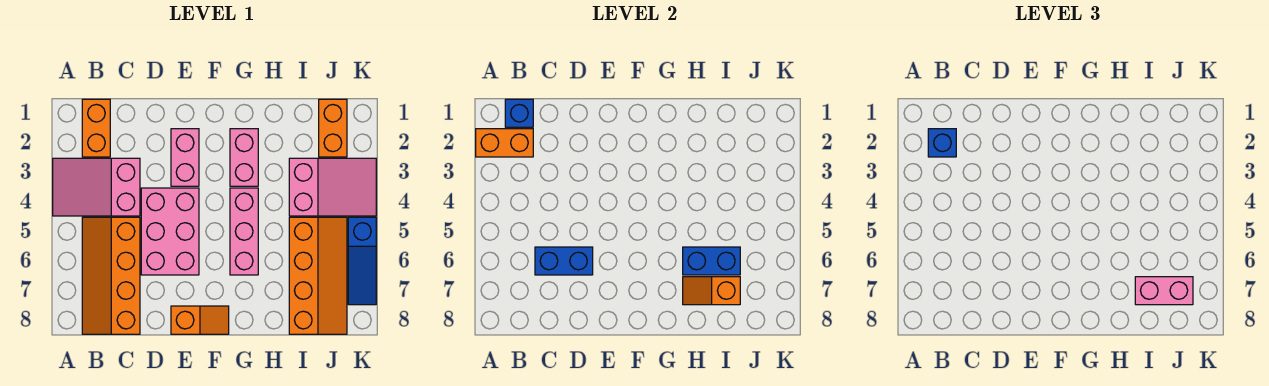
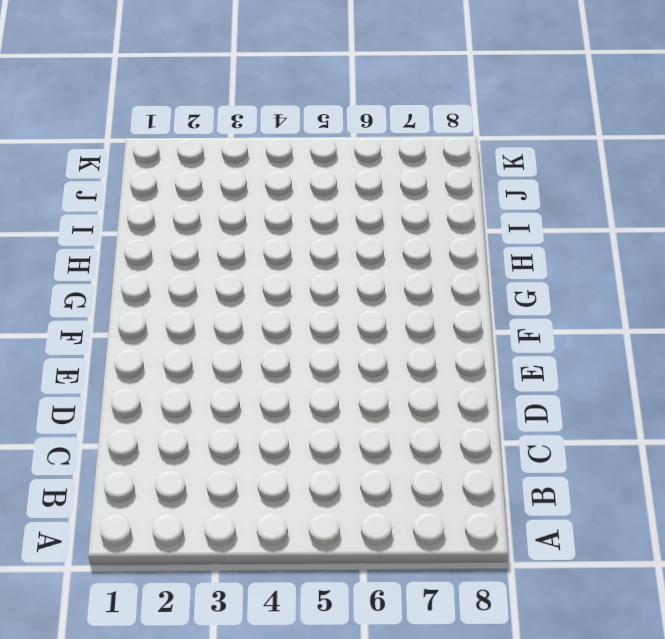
none -> pink 2x3 slope [53,158,140,216]
none -> orange 1x2 brick [82,99,110,157]
none -> orange 2x4 slope [82,217,140,334]

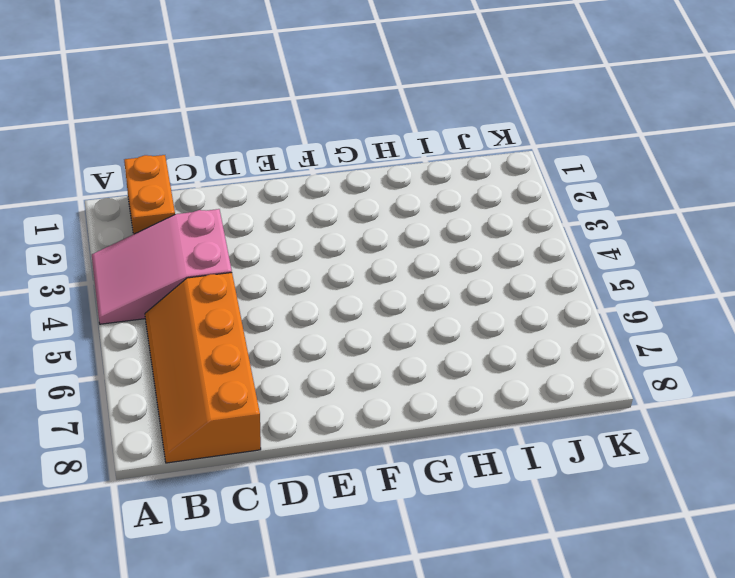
none -> pink 2x3 brick [141,188,199,275]
none -> pink 1x2 brick [171,129,199,186]
none -> orange 1x2 slope [171,306,229,334]

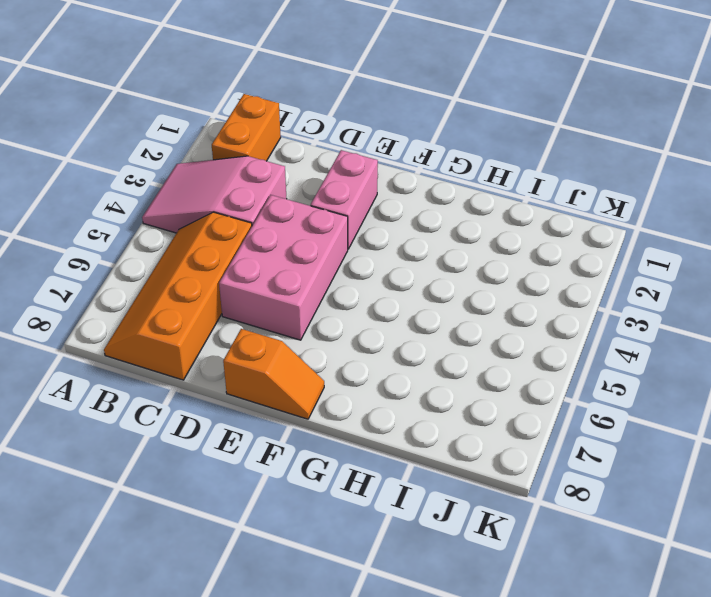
none -> pink 1x2 brick [230,129,258,186]
none -> pink 1x3 brick [230,188,258,275]
none -> pink 2x3 slope [289,158,376,216]

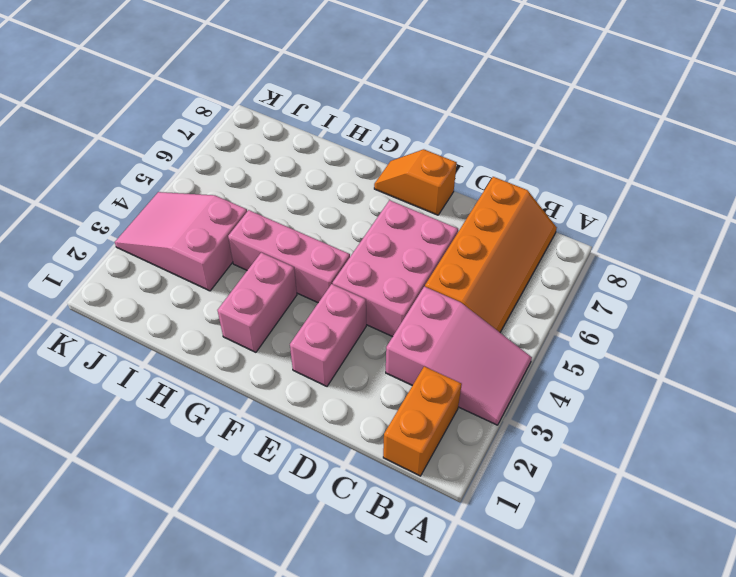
pink 1x3 brick [228,210,350,303] -> pink 1x3 brick turned to [230,188,258,275]
none -> orange 2x4 slope [289,217,347,334]
none -> orange 1x2 brick [319,99,347,157]
none -> blue 1x3 slope [348,217,376,305]

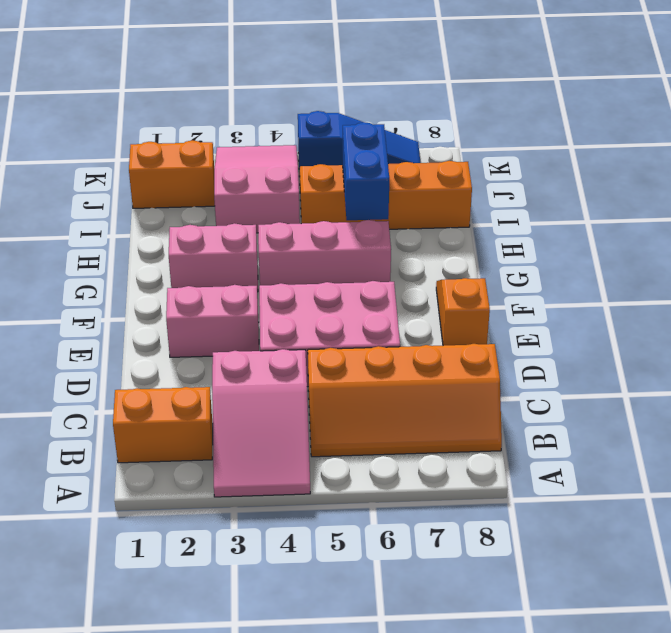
none -> orange 1x2 brick [476,129,533,157]
none -> blue 1x1 brick [505,99,533,127]
none -> blue 1x2 brick [535,247,593,275]

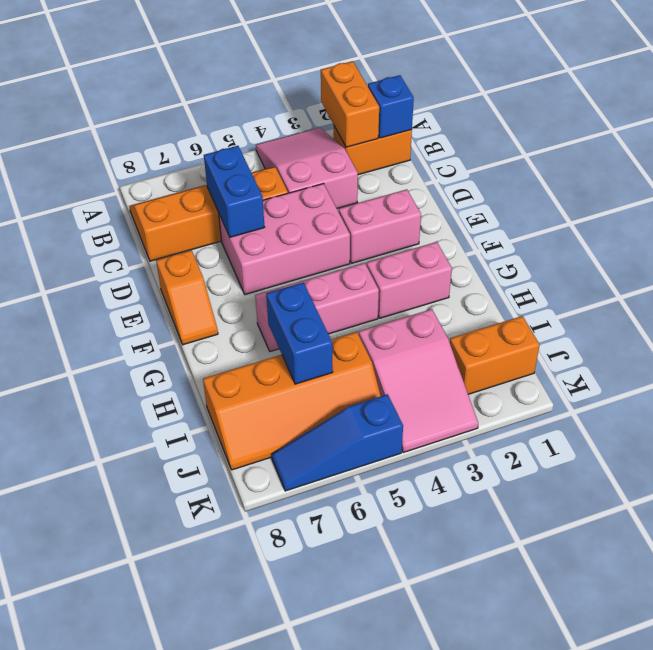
none -> orange 1x2 slope [683,277,740,305]
none -> blue 1x1 brick [928,129,956,157]
none -> pink 1x2 brick [1135,277,1193,305]

